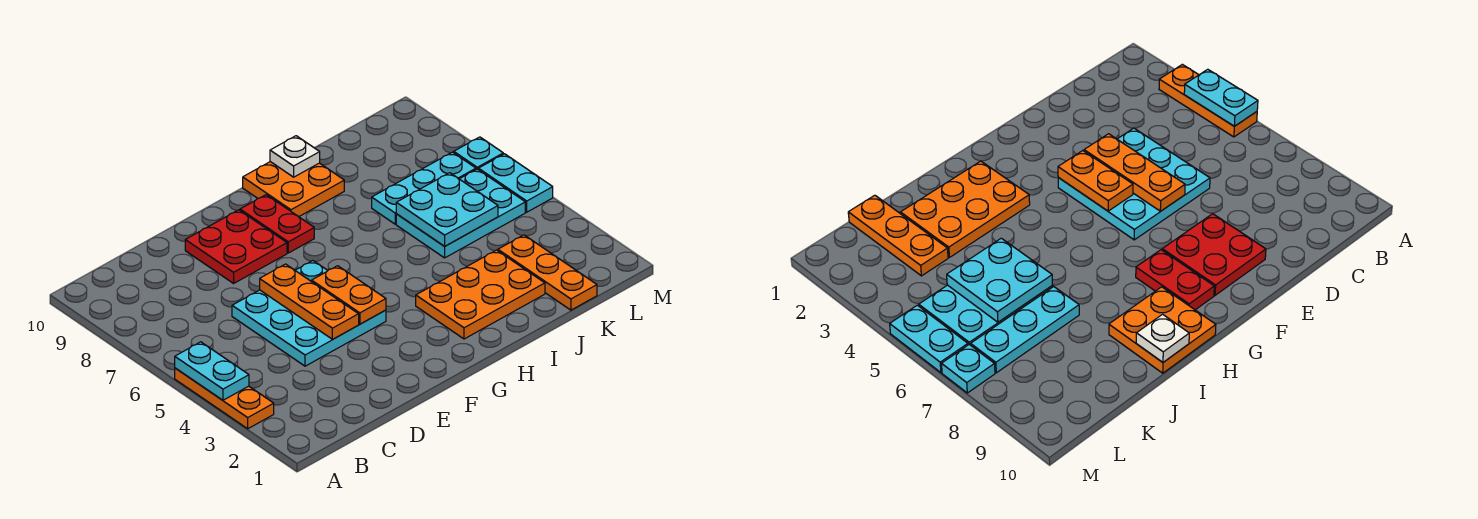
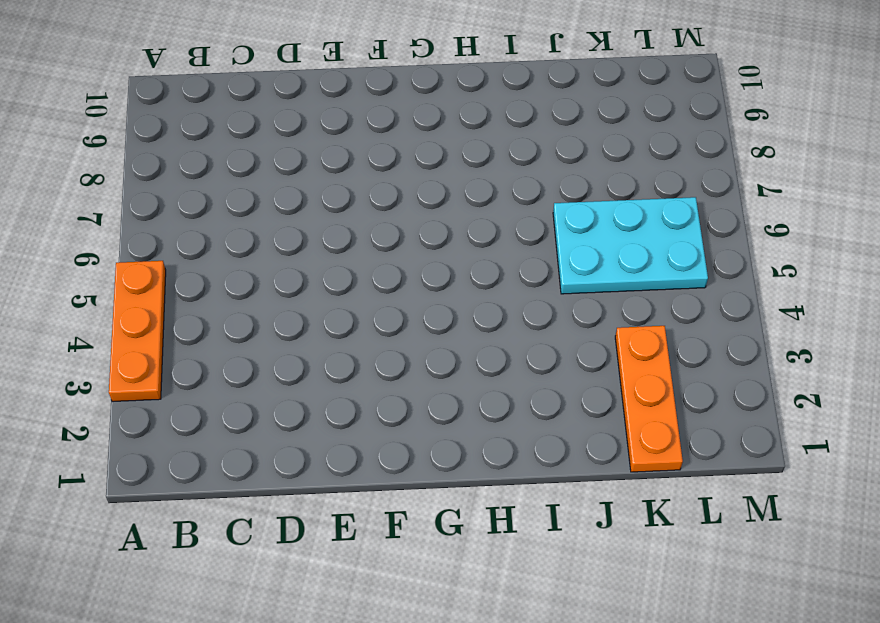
none -> cyan 3x3 plate [232,261,386,366]
none -> red 2x2 plate [185,210,287,283]
none -> red 1x2 plate [240,195,314,253]

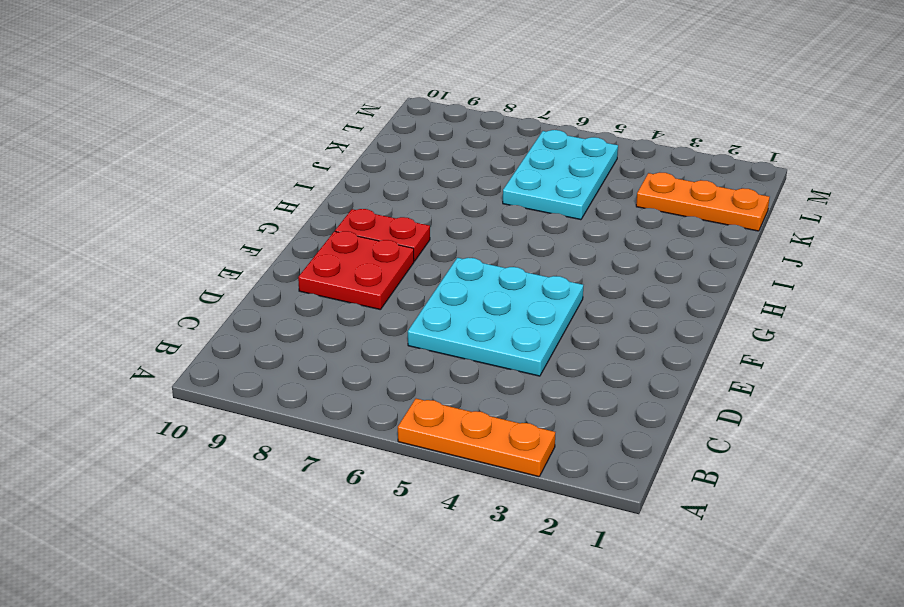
none -> orange 2x3 plate [416,250,545,339]
none -> orange 2x2 plate [243,162,344,217]
none -> cyan 1x3 plate [372,152,476,224]

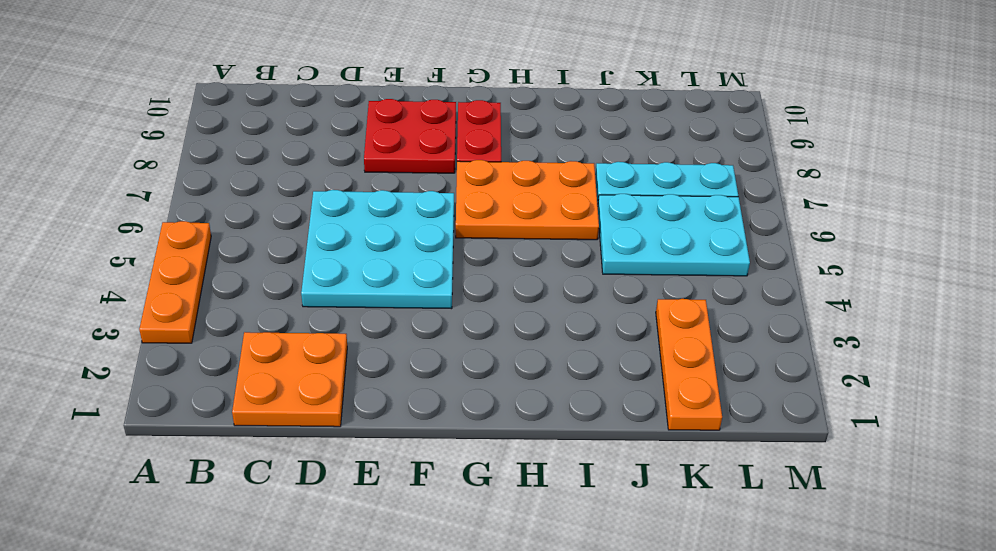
orange 2x2 plate [232,332,347,427] -> orange 2x2 plate moved to [243,162,344,217]
orange 2x3 plate [456,160,599,240] -> orange 2x3 plate moved to [416,250,545,339]
none -> cyan 1x2 plate [478,154,553,212]
none -> cyan 1x1 plate [454,137,503,169]
none -> cyan 1x2 plate [175,342,249,400]

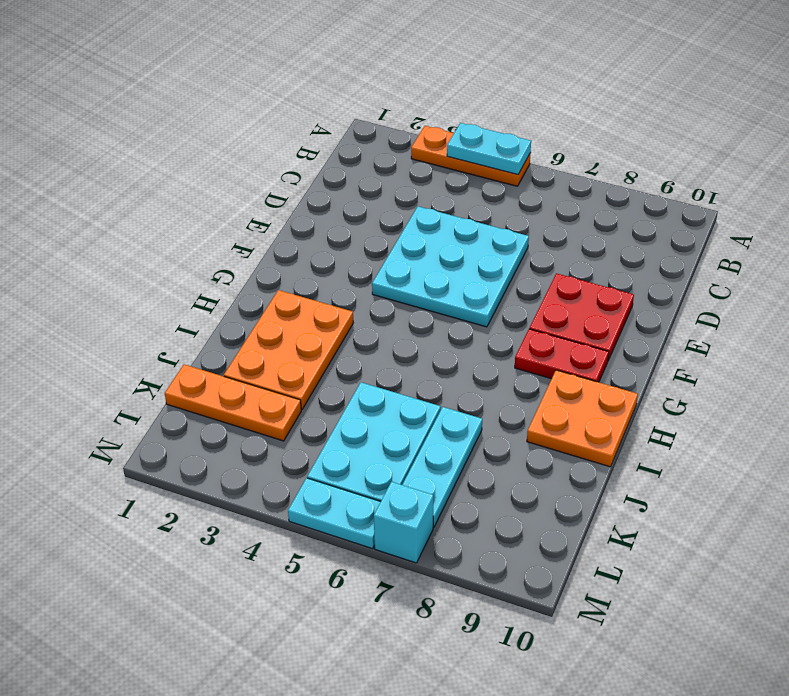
cyan 1x1 brick [374,482,433,563] -> cyan 1x1 plate [454,137,503,169]
none -> orange 1x3 plate [260,264,359,339]
none -> orange 1x2 plate [312,266,386,324]
none -> white 1x1 plate [270,136,320,177]

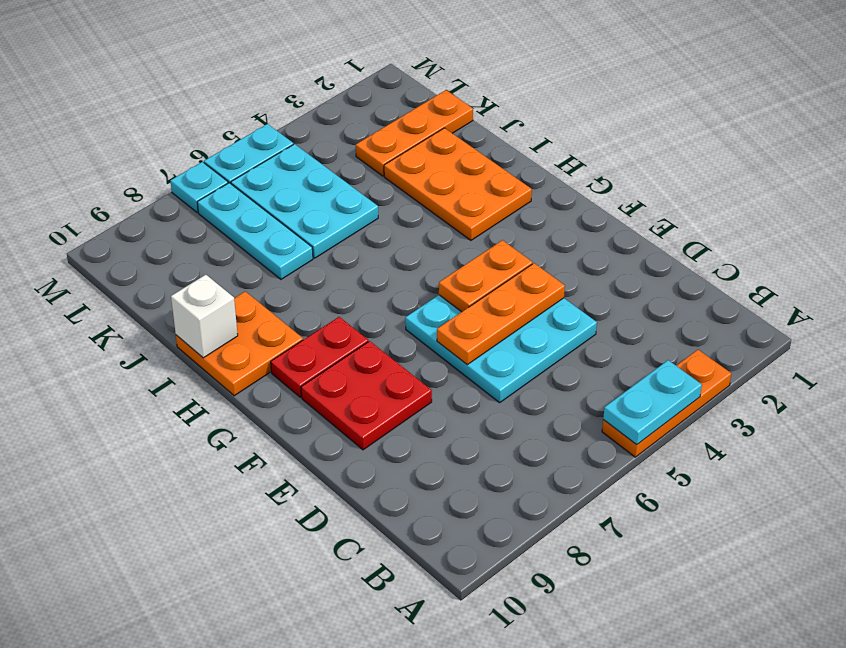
white 1x1 brick [171,275,238,358] -> white 1x1 plate [270,136,320,177]
none -> cyan 2x2 plate [396,173,498,246]

